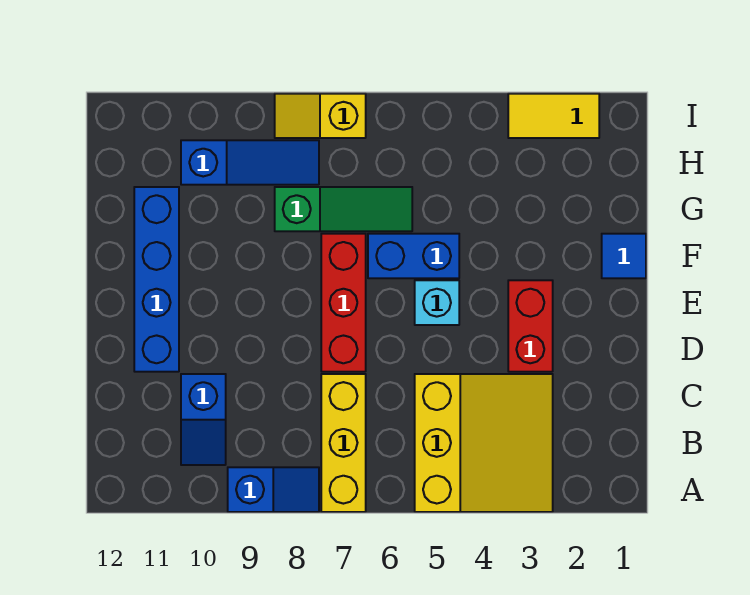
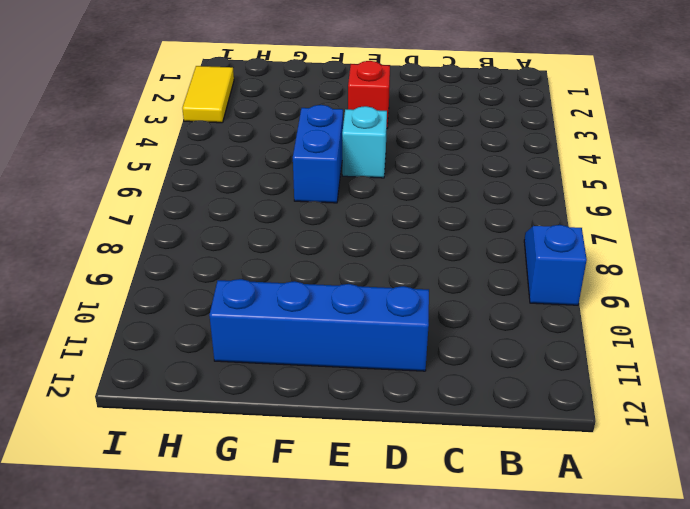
red 1x1 brick [348,61,390,128] -> red 1x2 brick [508,280,553,372]
none -> yellow 3x3 slope [415,374,553,512]
none -> yellow 1x3 brick [321,374,366,512]
none -> blue 1x2 slope [181,374,226,465]

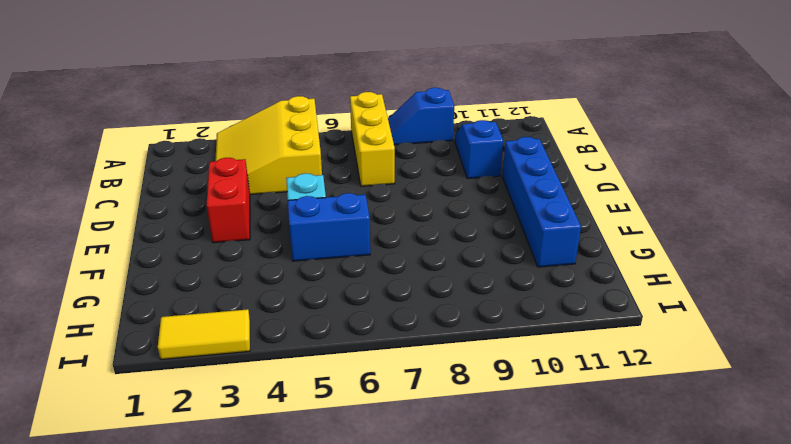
none -> red 1x3 brick [321,234,366,372]
none -> blue 1x1 tile [602,234,646,278]
none -> green 1x3 slope [275,187,412,231]

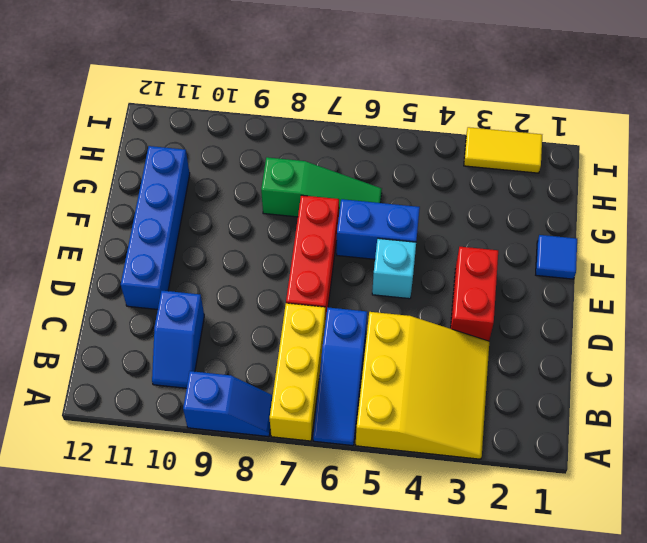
blue 1x3 slope [313,307,367,446] -> blue 1x3 slope turned to [181,140,319,185]
none -> yellow 1x2 slope [275,94,366,138]

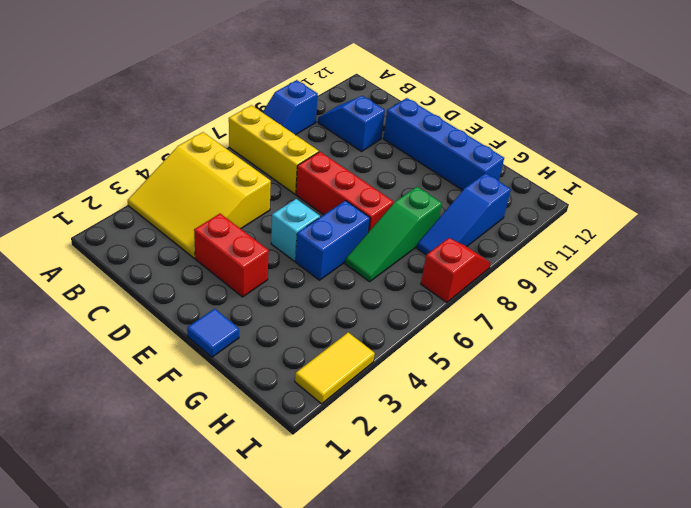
red 1x2 slope [421,238,491,303] -> yellow 1x2 slope [275,94,366,138]

